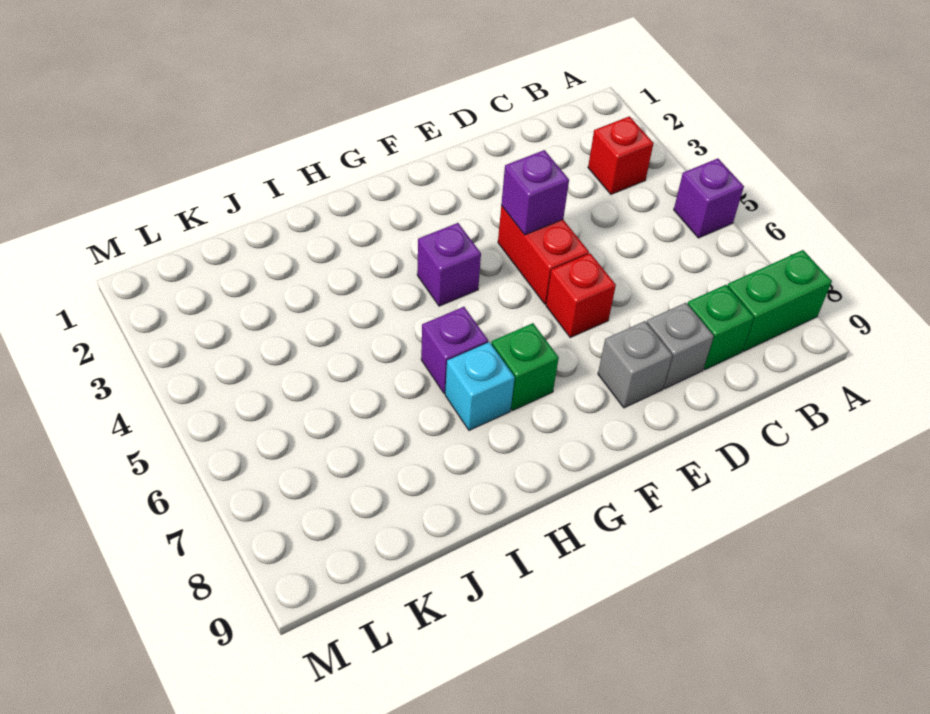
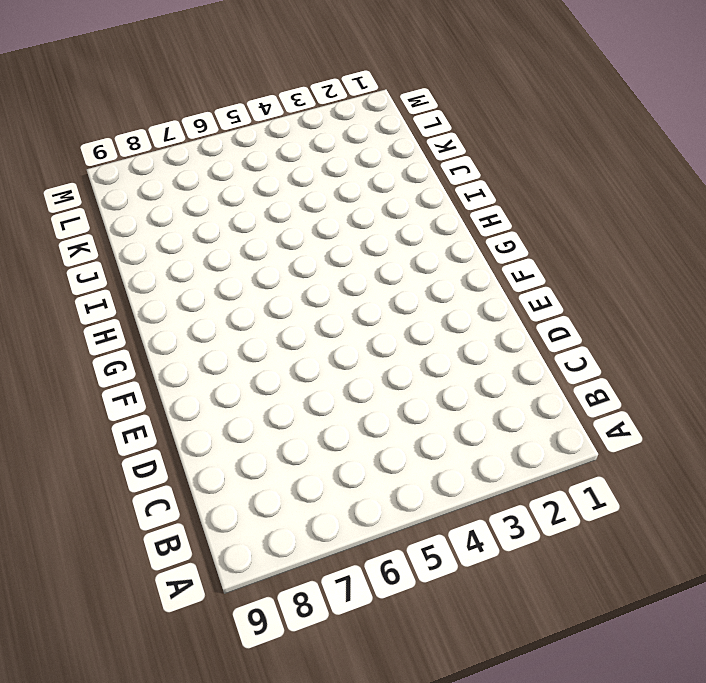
none -> purple 1x1 brick [674,158,744,238]
none -> green 1x2 brick [727,250,832,351]
none -> red 1x1 brick [588,116,654,194]

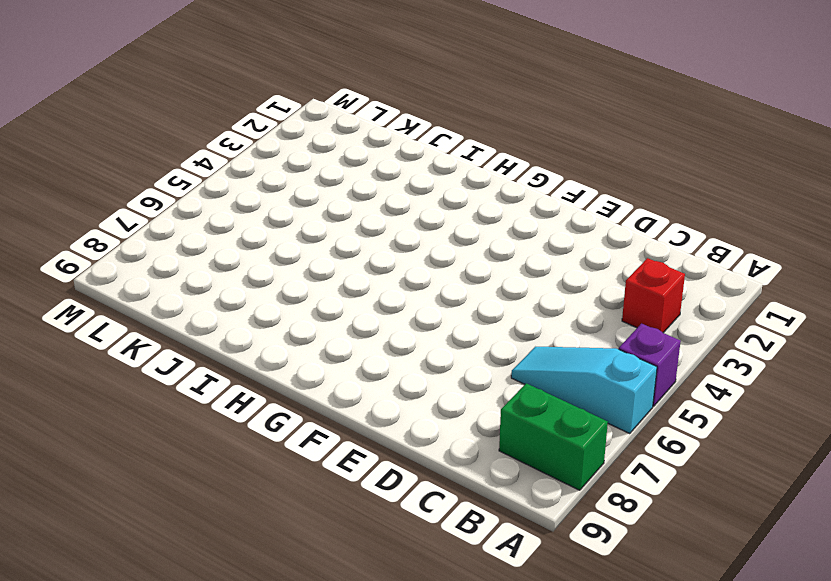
cyan 1x3 slope [511,347,657,434] -> none
none -> green 1x1 brick [687,285,754,370]
none -> grey 1x1 brick [646,303,714,389]
none -> red 1x2 brick [498,206,589,304]

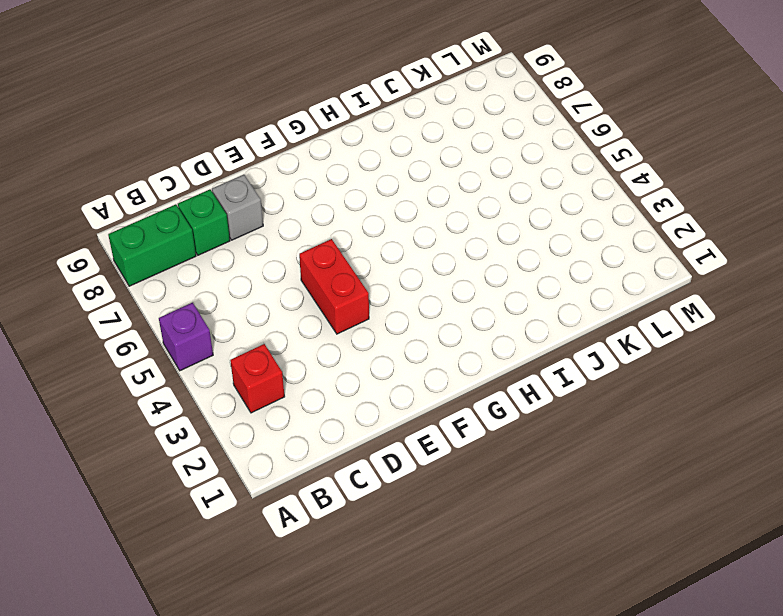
none -> red 1x1 brick [546,253,616,338]
none -> grey 1x1 brick [598,321,672,408]
none -> purple 1x1 brick [417,223,481,306]

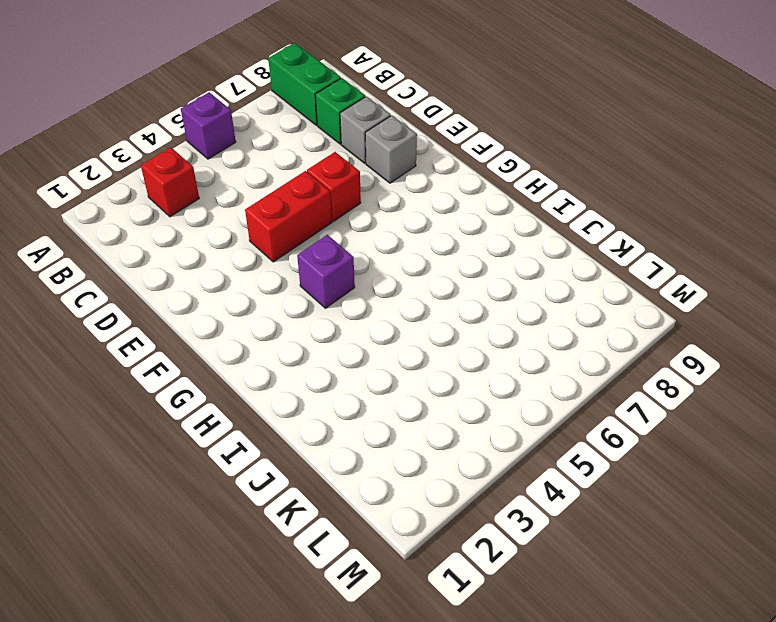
none -> green 1x1 brick [491,323,559,410]
none -> purple 1x1 brick [421,307,488,394]
none -> cyan 1x1 brick [445,342,515,430]

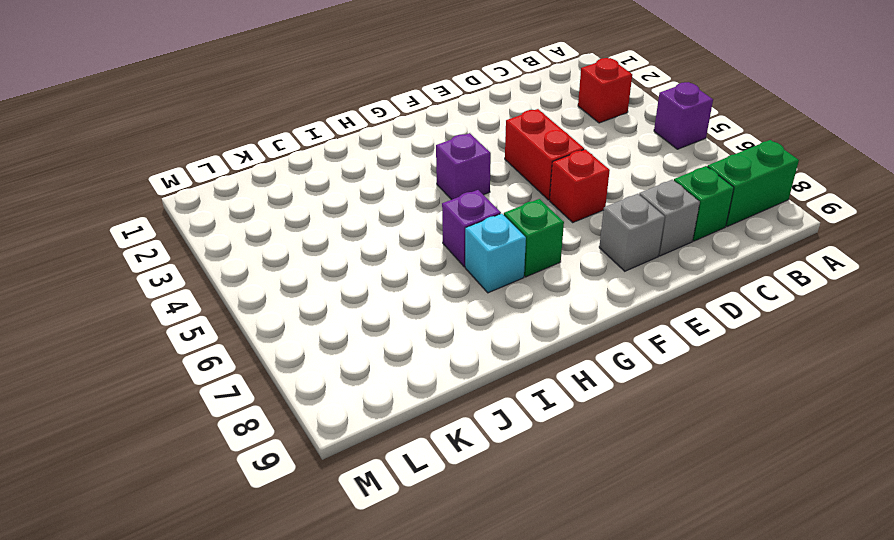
none -> purple 1x1 brick [501,150,569,235]

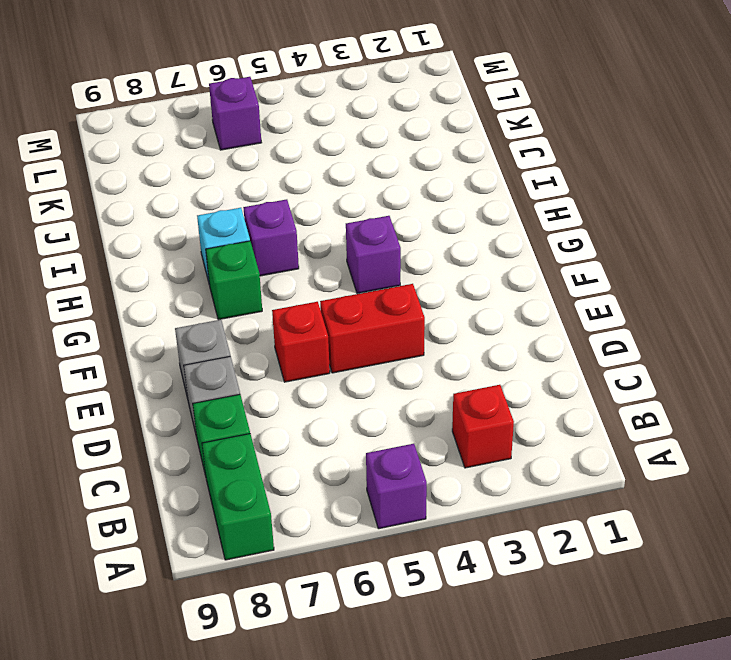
purple 1x1 brick [209,77,262,150] -> purple 1x1 brick moved to [501,150,569,235]

